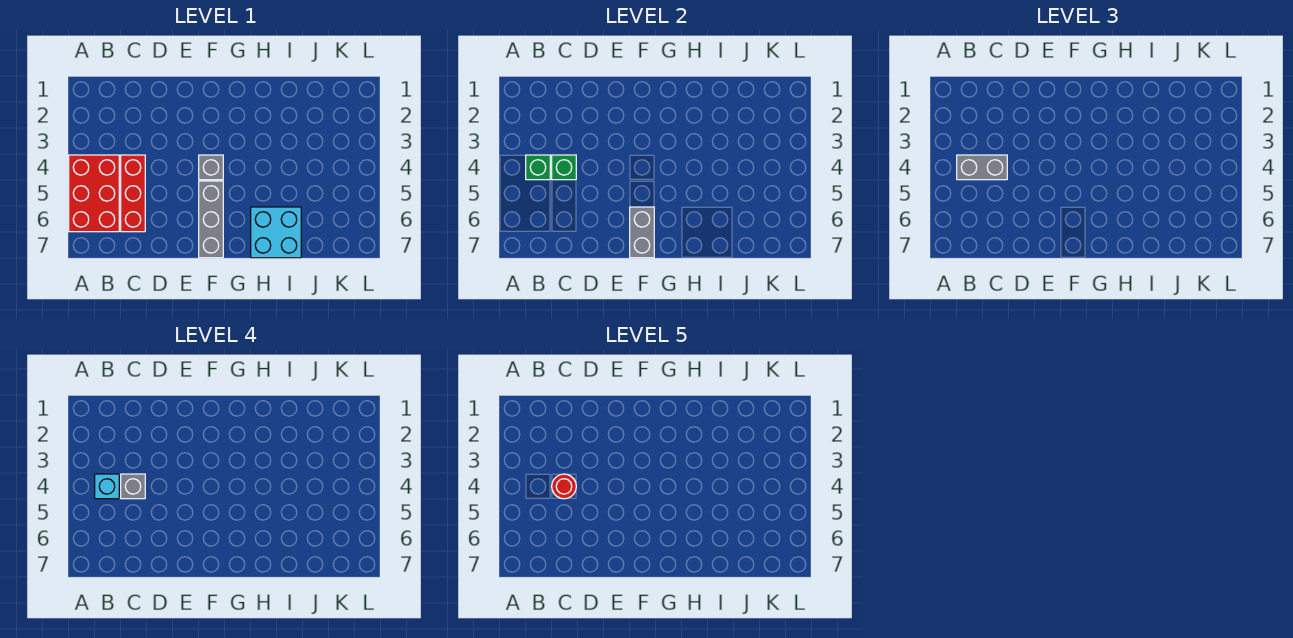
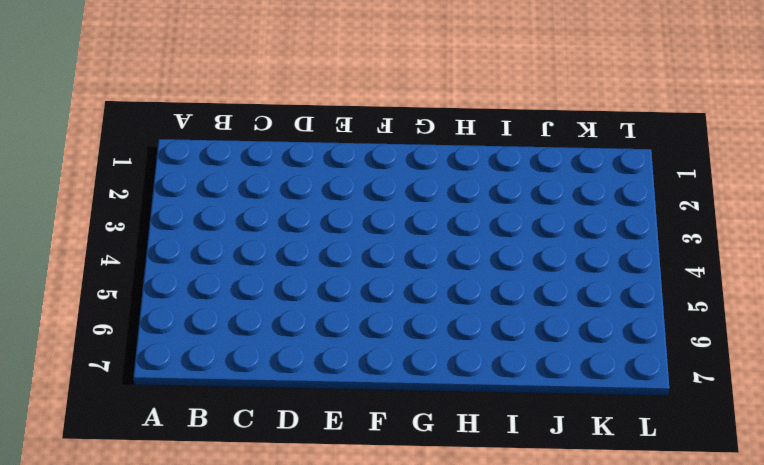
none -> red 2x3 brick [69,155,119,232]
none -> red 1x3 brick [121,155,145,232]
none -> grey 1x1 brick [199,155,223,180]

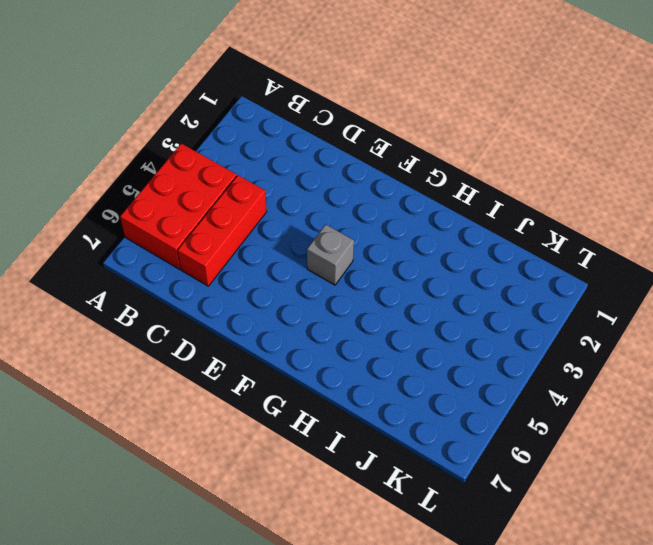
none -> grey 1x3 brick [199,181,223,258]
none -> cyan 2x2 brick [251,207,301,258]
none -> green 1x1 brick [526,155,550,180]

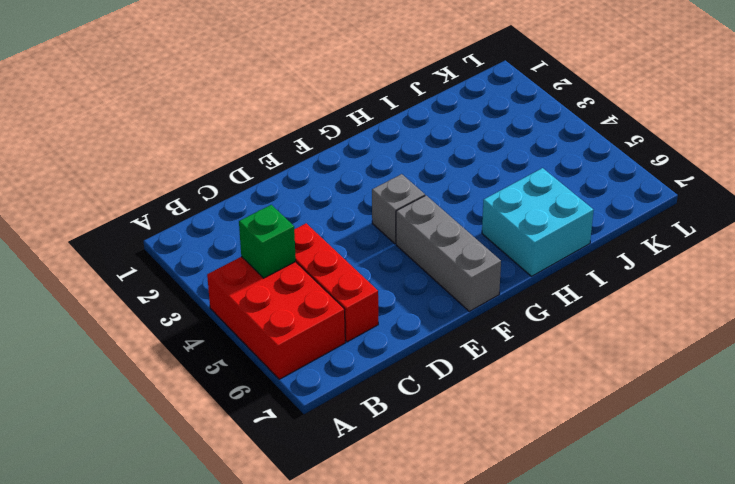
none -> green 1x1 brick [552,155,576,180]
none -> grey 1x2 brick [630,207,654,258]
none -> grey 1x2 brick [957,155,1007,180]

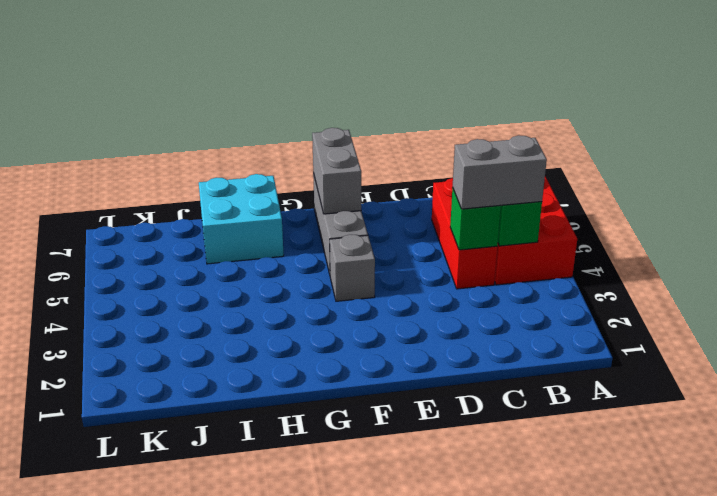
none -> cyan 1x1 brick [95,474,119,499]
none -> grey 1x1 brick [121,474,145,499]
none -> red 1x1 round brick [552,474,576,499]

